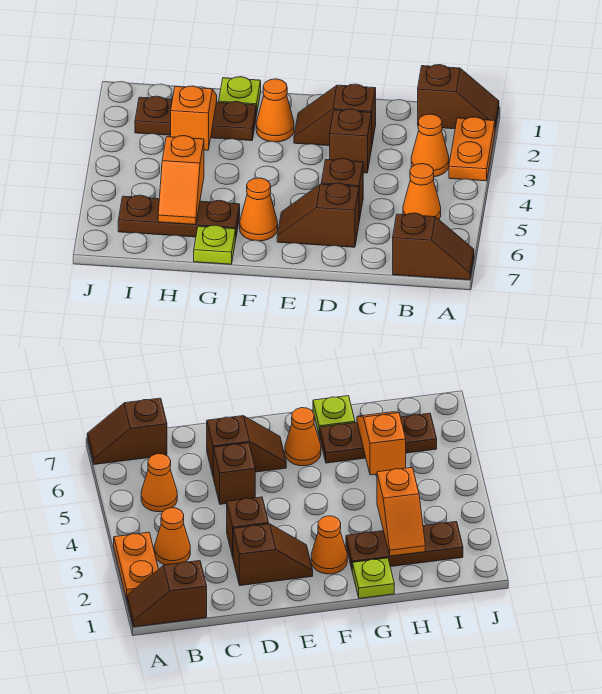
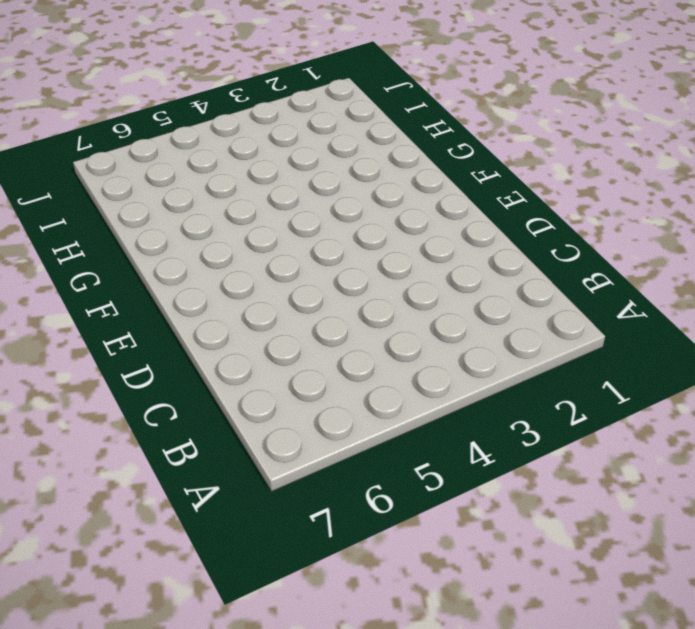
none -> brown 1x2 slope [418,65,499,129]
none -> orange 1x2 plate [449,117,495,181]
none -> brown 1x2 slope [393,213,474,280]

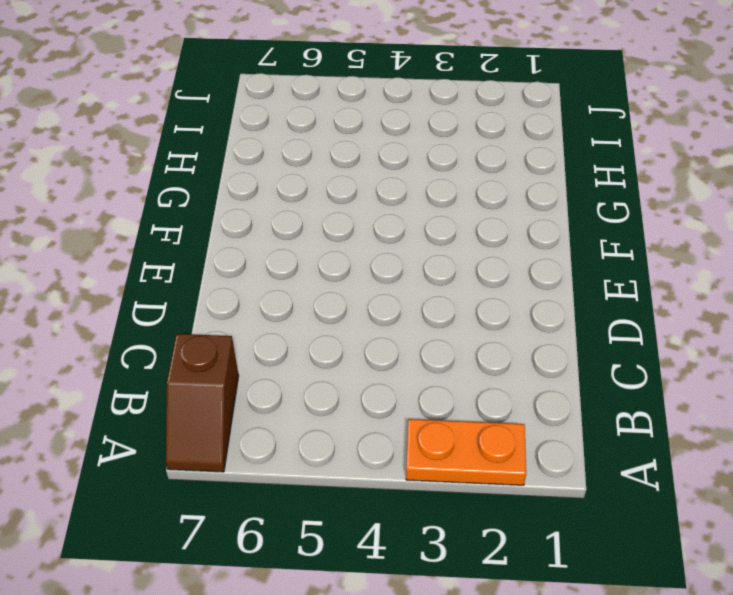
none -> brown 1x2 slope [418,65,499,129]
none -> orange 1x1 cone [411,114,449,177]
none -> orange 1x1 cone [403,164,441,219]

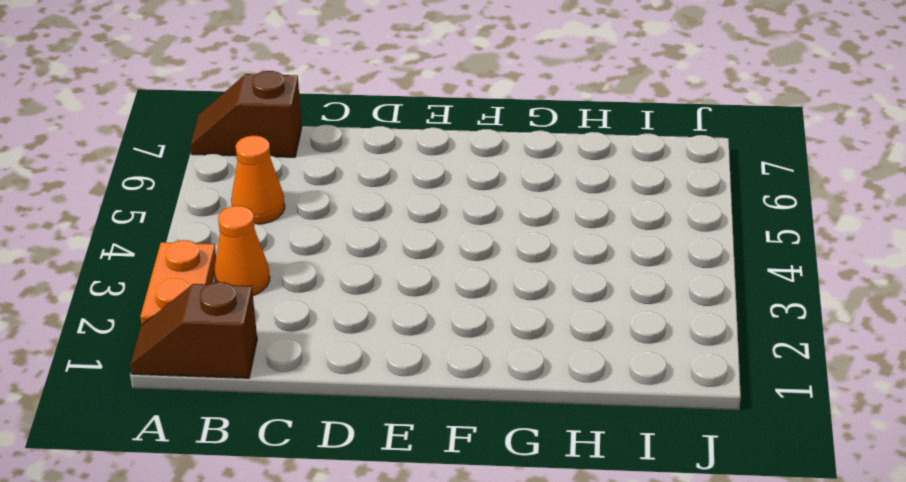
none -> brown 1x2 slope [294,84,376,146]
none -> brown 1x1 brick [330,109,372,173]
none -> brown 1x1 brick [321,158,363,221]

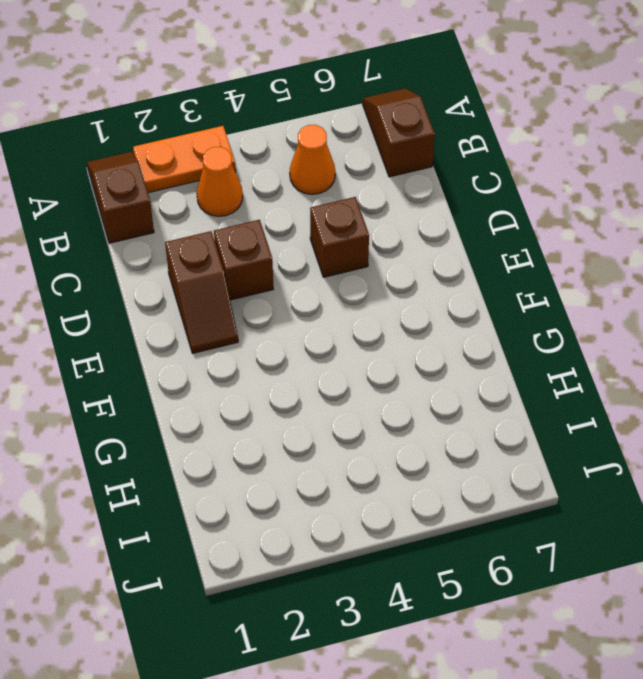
none -> brown 1x2 slope [277,183,359,247]
none -> orange 1x1 cone [256,79,294,142]
none -> orange 1x1 cone [240,178,278,241]

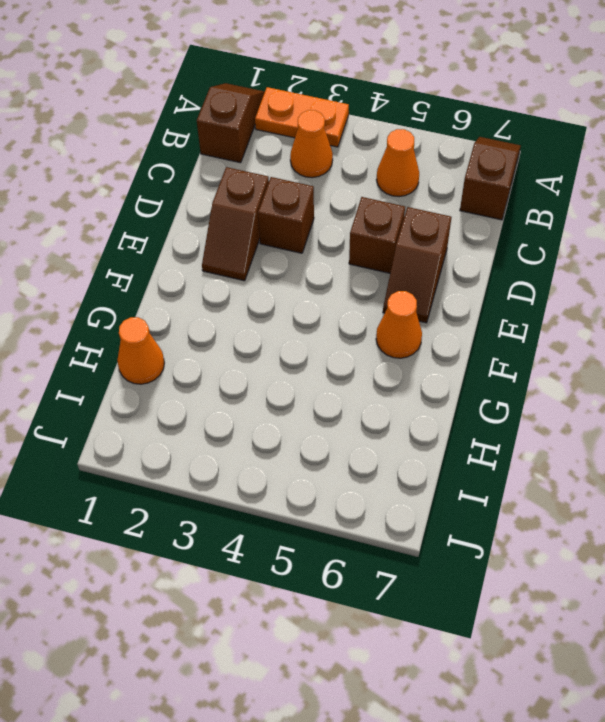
orange 1x1 cone [117,317,164,384] -> orange 1x1 cone moved to [256,79,294,142]
none -> lime 1x1 plate [219,77,261,116]
none -> brown 1x3 plate [135,96,256,141]
none -> brown 1x3 plate [118,195,240,237]

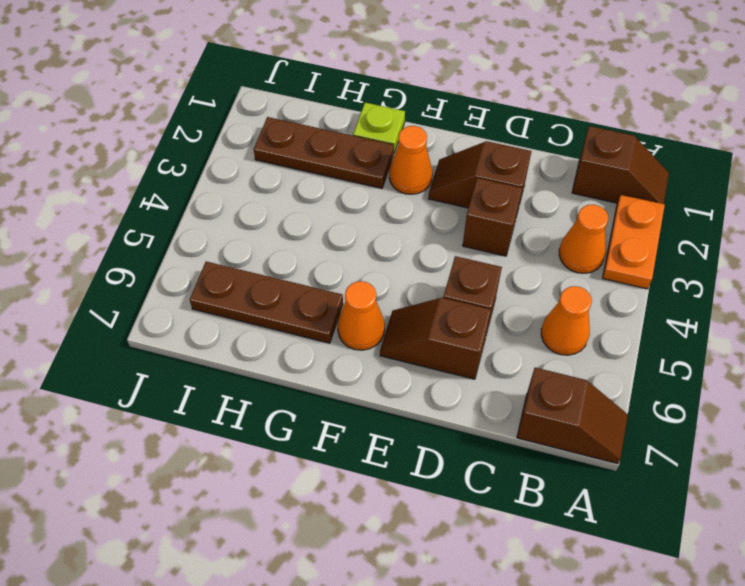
none -> lime 1x1 plate [194,225,236,264]
none -> orange 1x2 slope [171,86,217,150]
none -> orange 1x2 slope [158,136,204,224]

